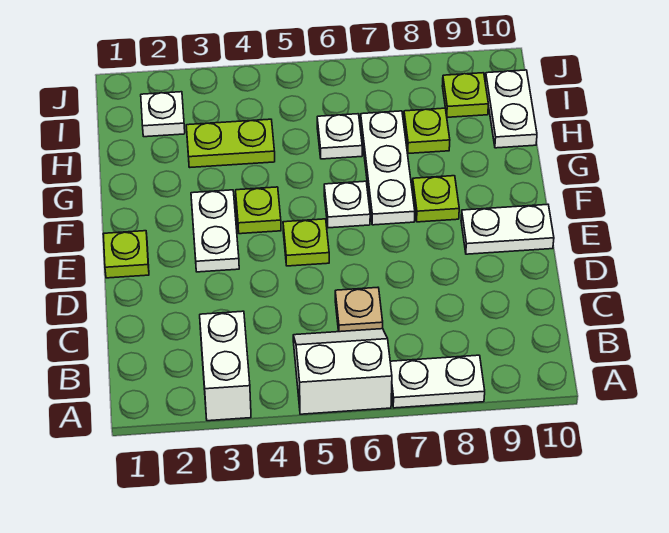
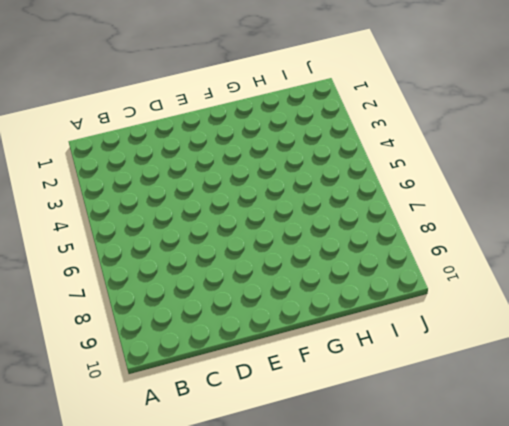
none -> white 1x2 brick [200,311,251,421]
none -> white 2x2 slope [293,329,392,414]
none -> white 1x2 plate [390,355,485,408]

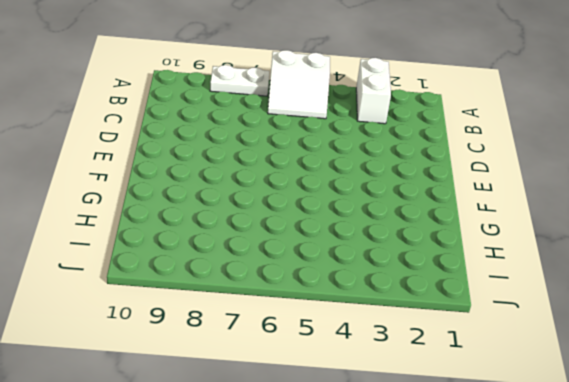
none -> tan 1x1 plate [335,287,383,332]
none -> lime 1x1 plate [103,231,149,278]
none -> white 1x2 plate [191,190,239,272]

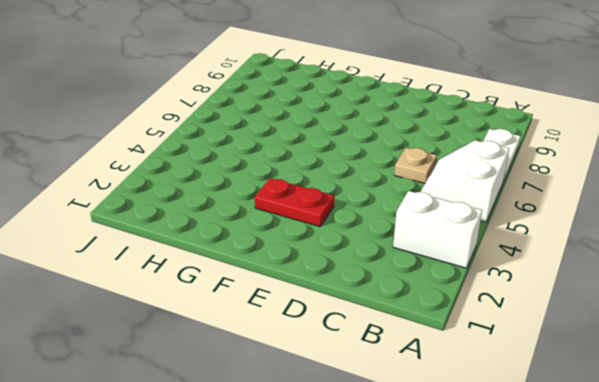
red 1x2 plate [255,178,334,227] -> white 1x2 plate [191,190,239,272]
none -> lime 1x1 plate [103,231,149,278]
none -> lime 1x1 plate [283,219,329,266]
none -> white 1x2 plate [461,204,554,254]

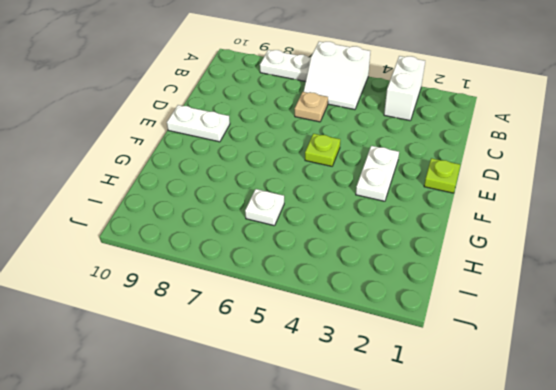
none -> lime 1x1 plate [236,187,281,234]
none -> white 1x1 plate [324,181,370,228]
none -> white 1x3 plate [361,111,415,225]

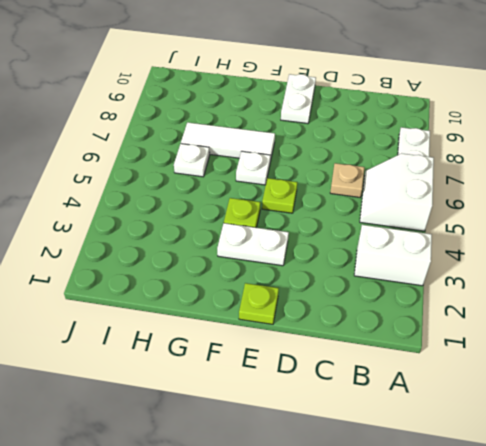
white 1x3 tile [181,122,275,161] -> white 1x3 plate [361,111,415,225]
none -> lime 1x1 plate [412,176,459,222]
none -> lime 1x2 plate [186,119,275,167]
none -> lime 1x1 plate [404,108,450,154]

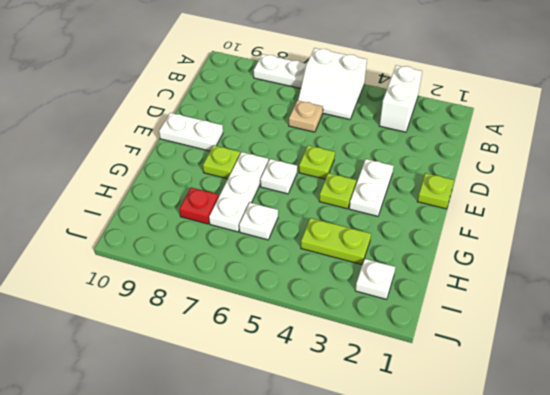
red 1x1 plate [179,188,219,224] -> lime 1x1 plate [404,108,450,154]
none -> white 1x2 plate [485,70,537,148]
none -> lime 1x1 plate [442,73,488,117]

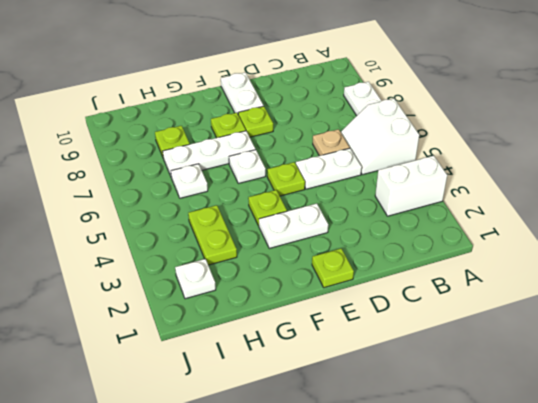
white 1x2 plate [296,148,362,189] -> white 1x2 plate moved to [485,70,537,148]
lime 1x1 plate [238,106,273,137] -> lime 1x1 plate moved to [442,73,488,117]

